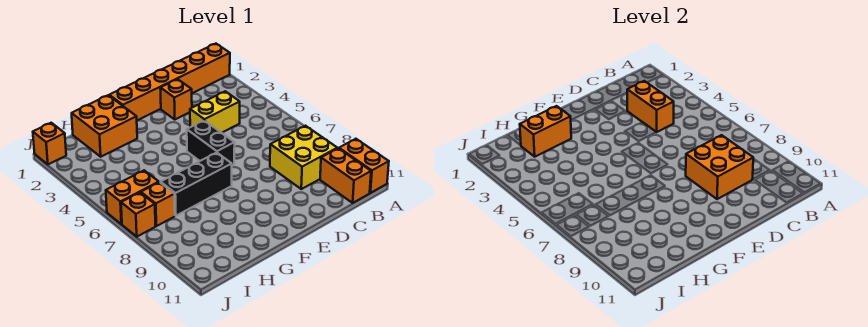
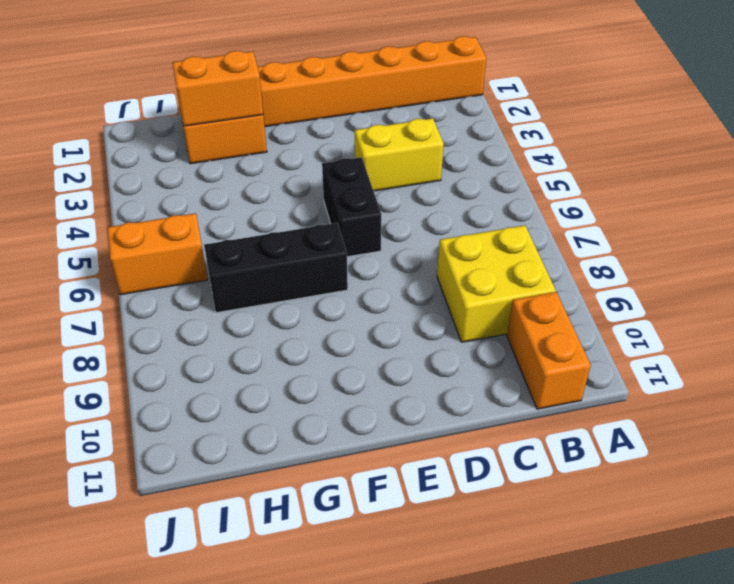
none -> orange 1x2 brick [339,139,389,193]
none -> orange 1x1 brick [160,79,192,119]
none -> orange 1x1 brick [141,182,175,226]

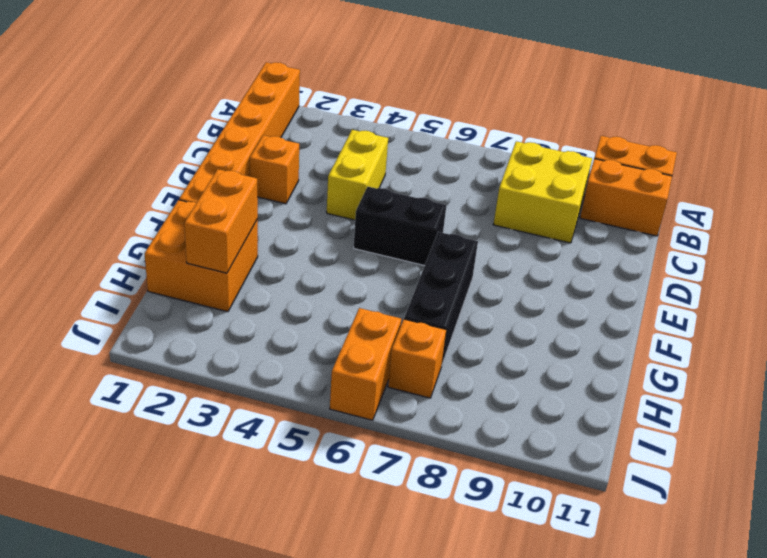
none -> orange 1x1 brick [33,123,66,164]
none -> orange 1x1 brick [121,193,156,237]
none -> orange 1x2 brick [627,81,674,132]

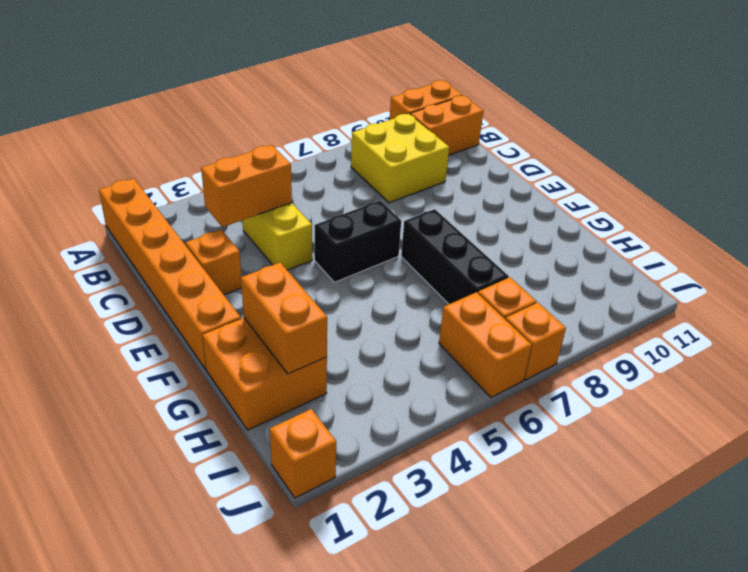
none -> orange 2x2 brick [686,135,753,199]

